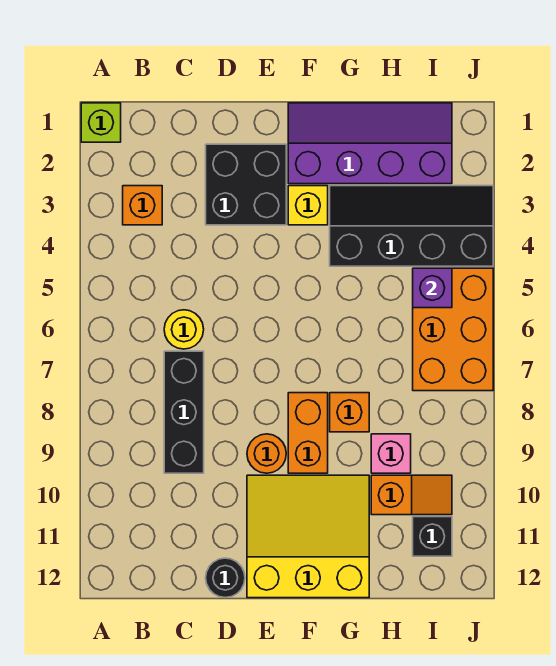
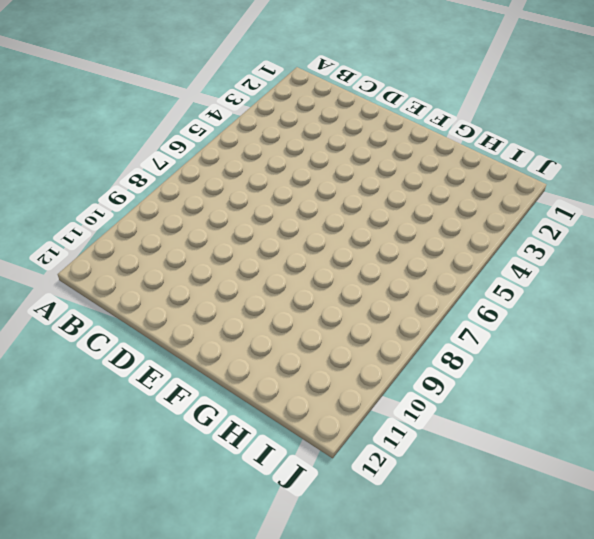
none -> lime 1x1 brick [81,103,121,142]
none -> orange 1x1 brick [123,186,162,225]
none -> yellow 1x1 round brick [164,310,204,349]

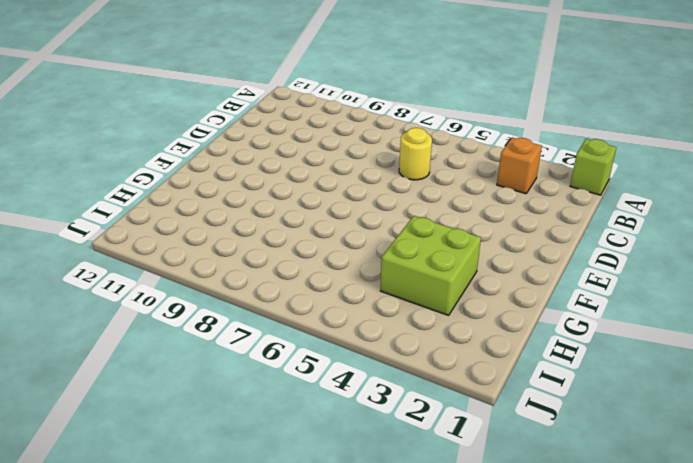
lime 2x2 brick [380,216,481,315] -> black 2x4 slope [330,186,493,266]
none -> black 1x3 brick [164,351,204,473]
none -> black 2x2 brick [206,144,286,225]
none -> black 1x1 round brick [206,558,245,598]

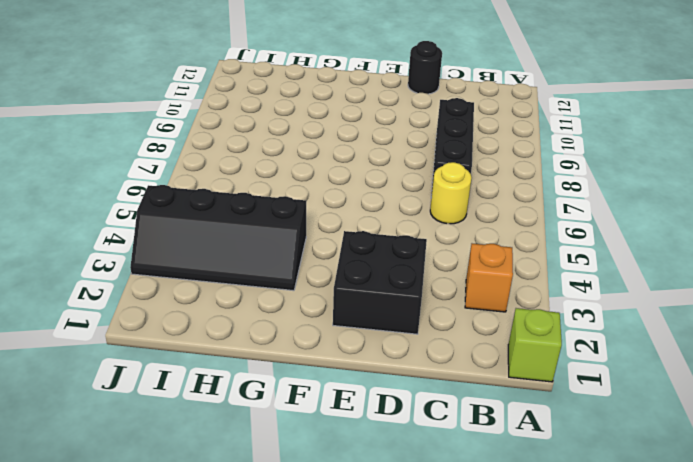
none -> orange 1x1 round brick [247,434,286,473]
none -> yellow 3x3 slope [247,475,369,598]
none -> purple 2x4 slope [288,103,452,184]

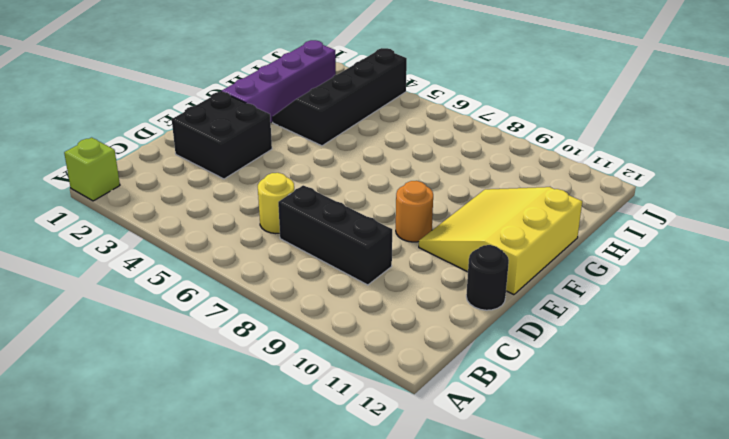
none -> orange 1x1 brick [123,186,162,225]
none -> yellow 1x1 brick [288,186,328,225]
none -> orange 1x2 brick [288,393,328,473]

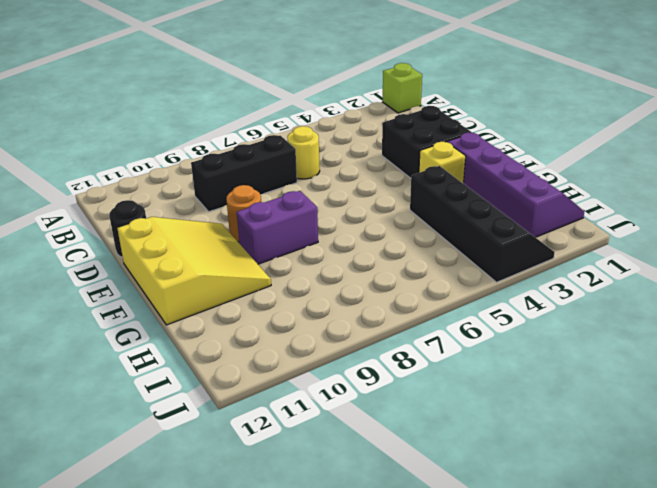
purple 1x2 brick [237,191,318,264] -> orange 1x2 brick [288,393,328,473]
none -> orange 1x1 brick [123,186,162,225]
none -> orange 1x1 brick [330,393,369,432]
none -> pink 1x1 brick [371,434,411,473]

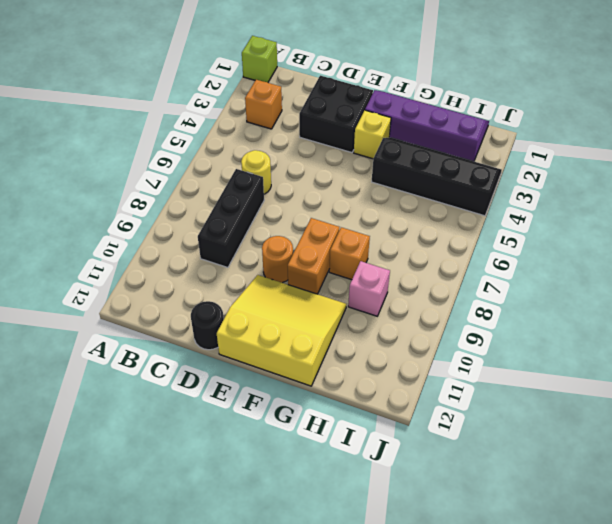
none -> orange 1x2 slope [371,475,452,515]
none -> orange 2x3 brick [413,268,493,391]
none -> black 1x1 brick [413,517,452,556]

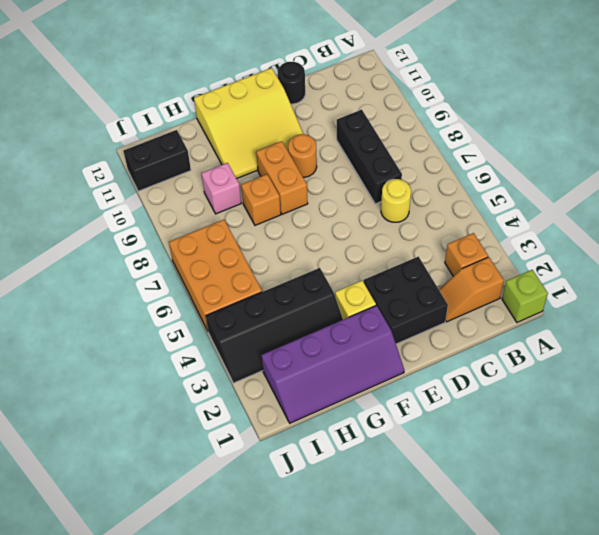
orange 1x2 slope [439,257,504,322] -> orange 1x2 slope moved to [371,475,452,515]
black 1x2 brick [124,130,191,191] -> black 1x1 brick [413,517,452,556]
none -> purple 1x1 brick [413,268,452,308]

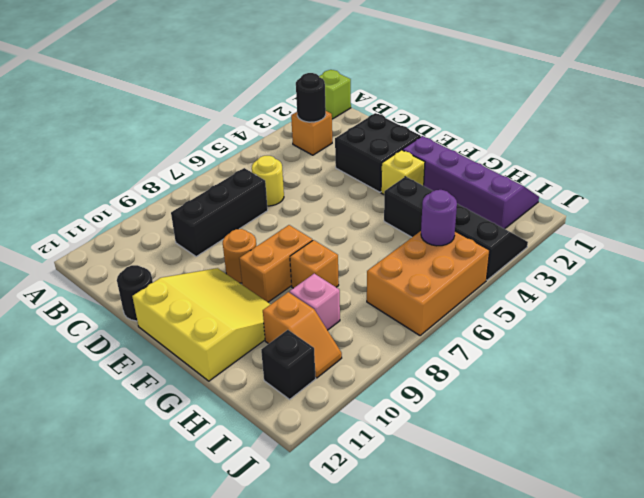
black 1x1 round brick [296,73,326,122] -> none
purple 1x1 round brick [421,190,457,246] -> purple 1x1 brick [413,268,452,308]

